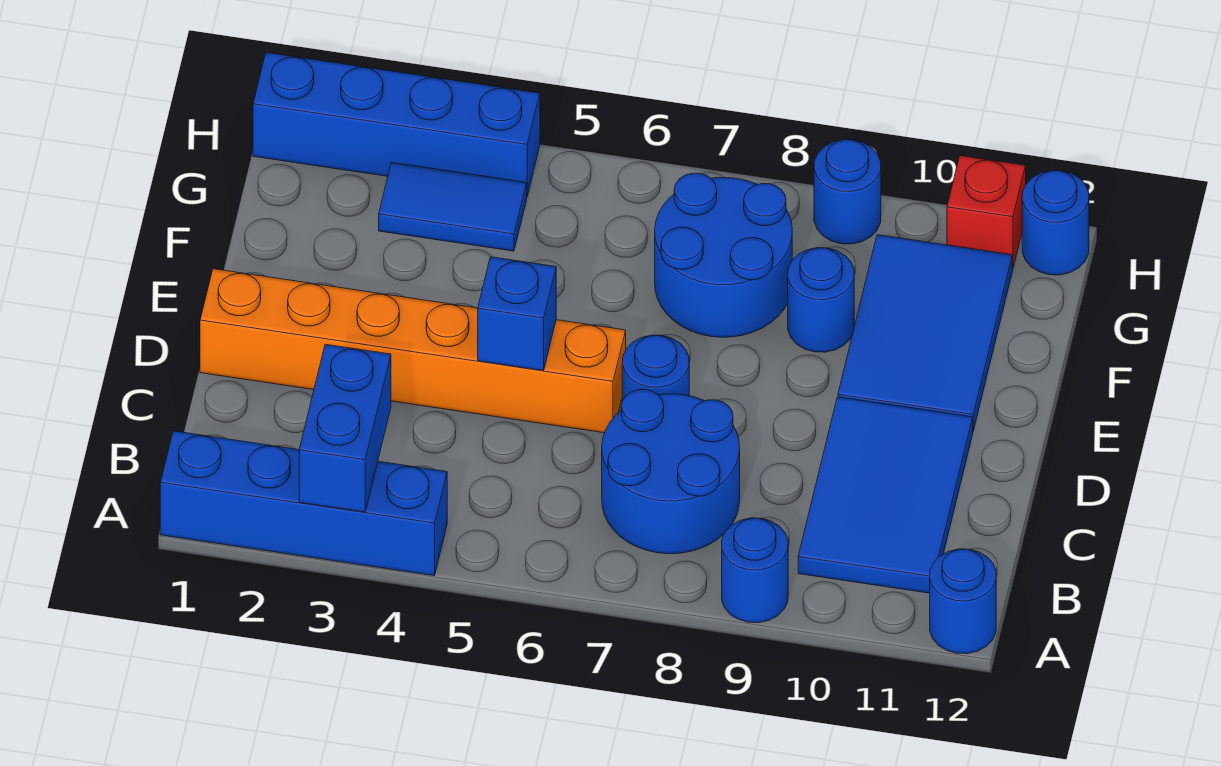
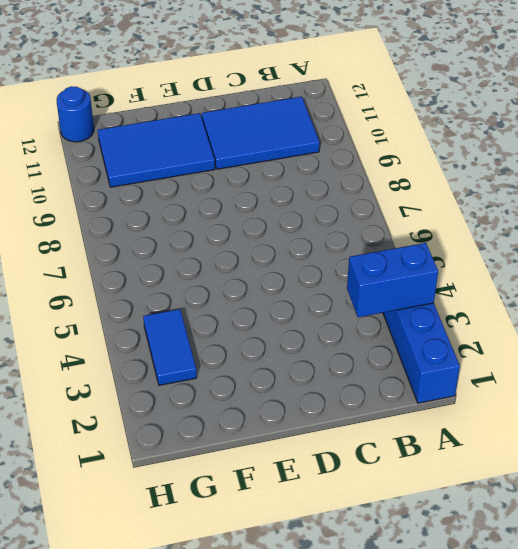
none -> blue 1x1 round brick [722,518,788,623]
none -> blue 1x1 round brick [930,549,996,654]
none -> blue 2x2 round brick [602,390,740,554]

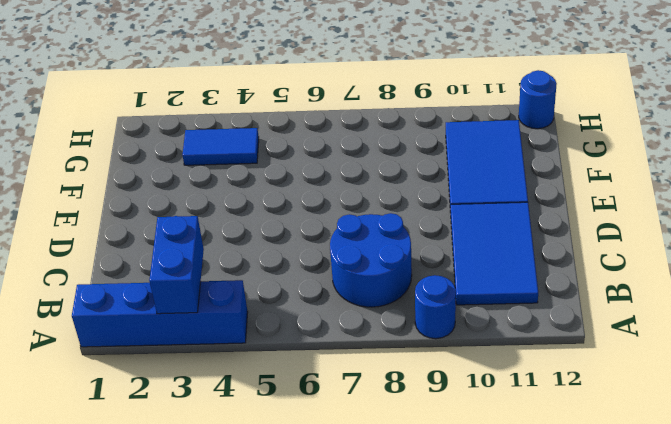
none -> blue 1x1 round brick [930,549,996,654]
none -> orange 1x6 brick [200,269,626,433]
none -> blue 1x1 round brick [622,335,689,401]

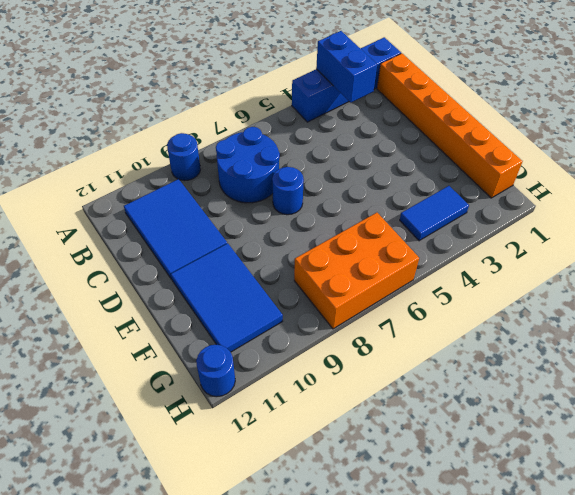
orange 1x6 brick [377,54,523,198] -> orange 1x6 brick turned to [200,269,626,433]
orange 2x3 brick [294,213,419,329] -> blue 2x2 round brick [655,173,792,337]
none -> blue 1x1 round brick [930,549,996,654]
none -> blue 1x1 round brick [788,248,854,352]
none -> blue 1x4 brick [253,52,540,196]

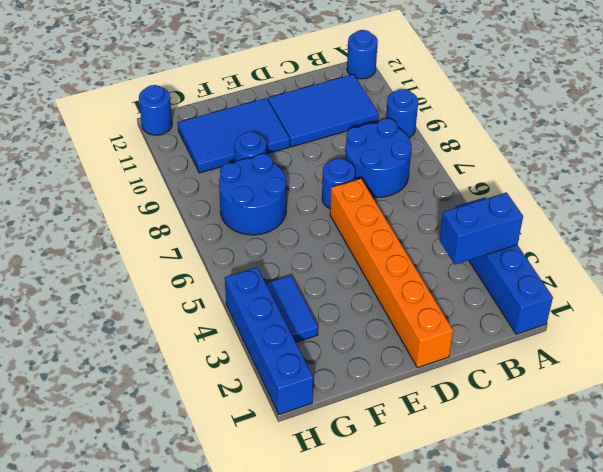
none -> blue 1x1 round brick [814,139,881,244]
none -> red 1x1 brick [947,156,1026,269]
none -> blue 1x1 brick [478,257,556,371]

